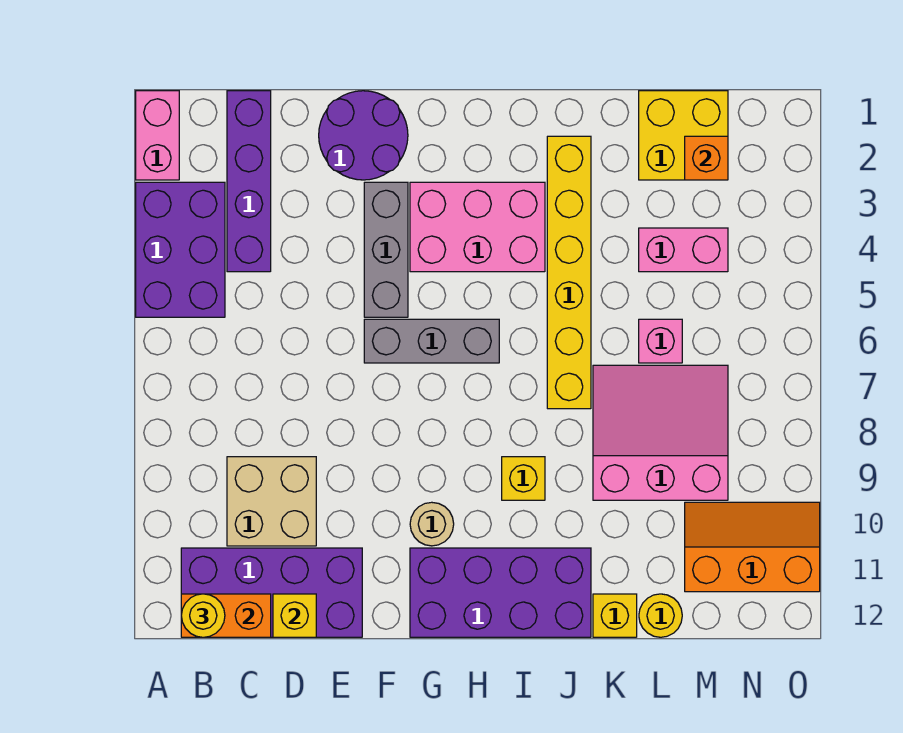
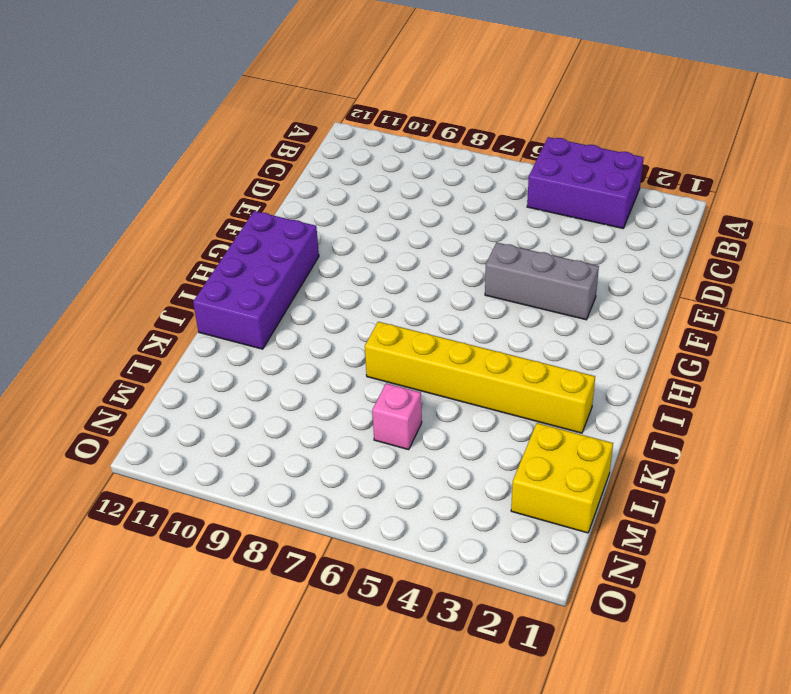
none -> pink 1x2 brick [136,91,179,180]
none -> purple 2x4 brick [181,548,362,637]
none -> purple 1x4 brick [227,91,271,272]

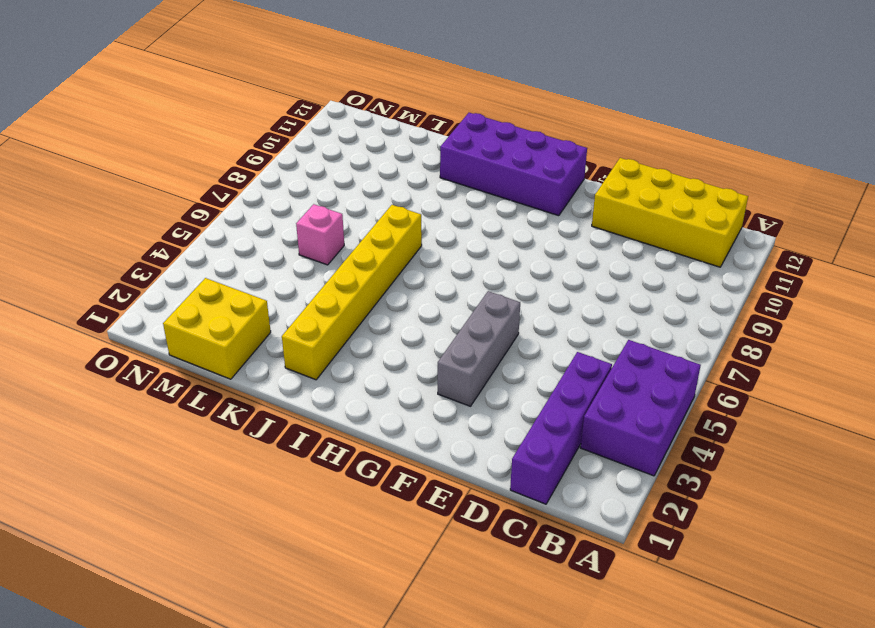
yellow 2x4 brick [592,158,748,267] -> purple 2x4 brick [181,548,362,637]
none -> pink 1x2 brick [136,91,179,180]
none -> tan 2x2 brick [227,457,316,546]
none -> purple 2x2 round brick [319,91,408,180]

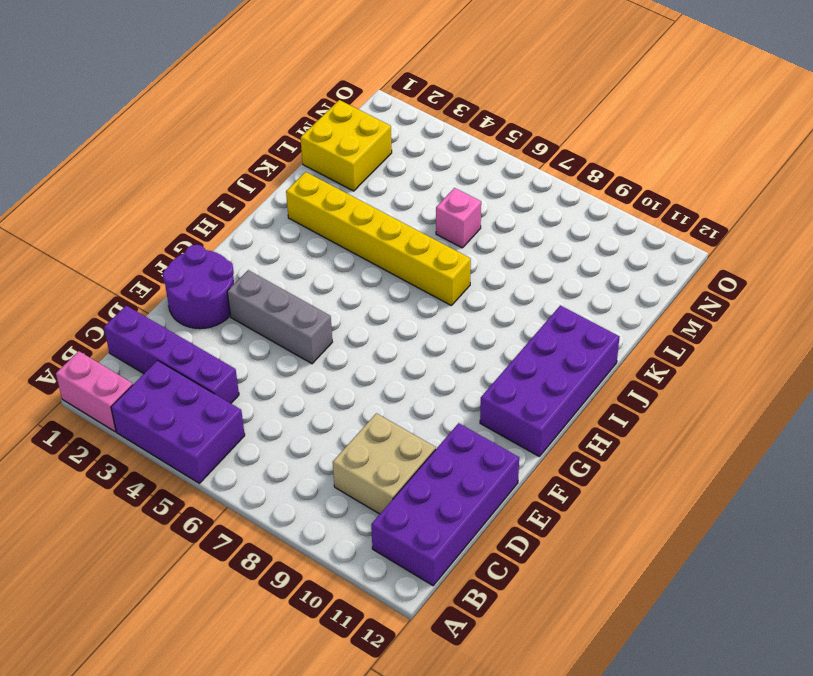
none -> grey 1x3 brick [364,319,499,363]
none -> pink 2x3 brick [410,182,545,272]
none -> tan 1x1 round brick [410,502,454,546]

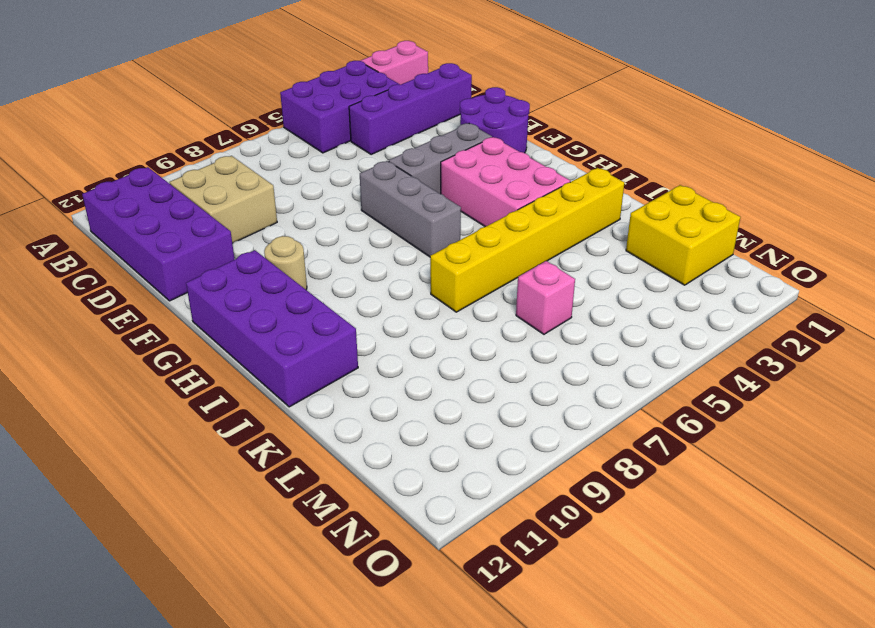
none -> yellow 1x1 brick [502,457,545,500]
none -> pink 3x3 slope [593,365,728,500]
none -> yellow 1x1 brick [593,594,637,637]

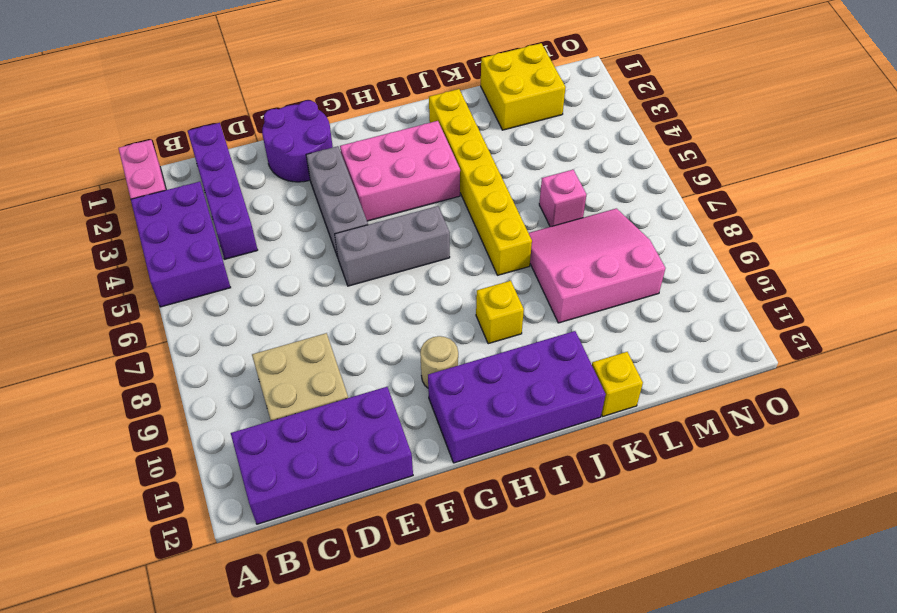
none -> pink 1x2 brick [639,228,728,272]
none -> yellow 1x1 round brick [639,594,682,637]
none -> orange 2x3 slope [685,502,820,592]

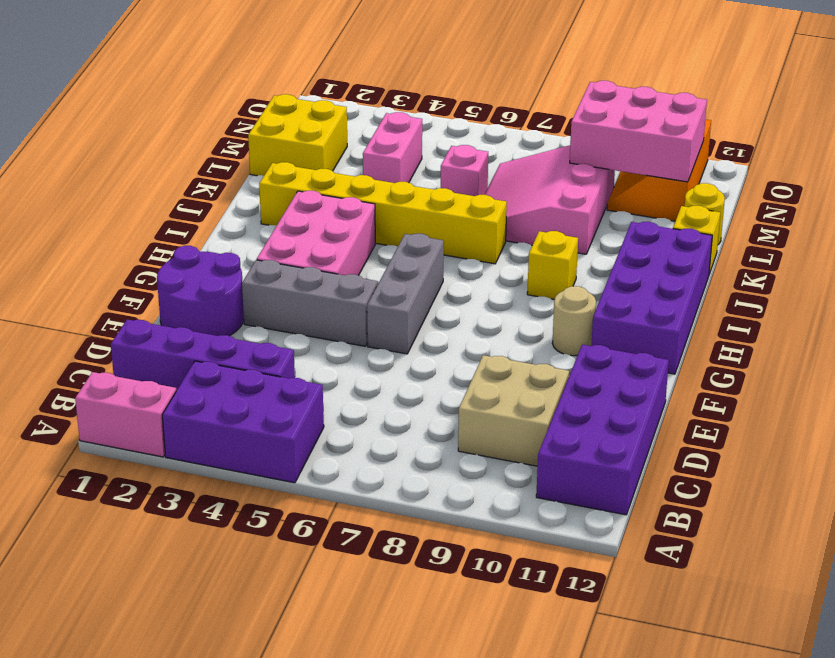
pink 2x3 brick [570,81,707,182] -> none
none -> orange 1x2 brick [181,594,271,637]
none -> yellow 1x1 brick [273,594,316,637]
none -> orange 1x1 brick [685,136,728,180]

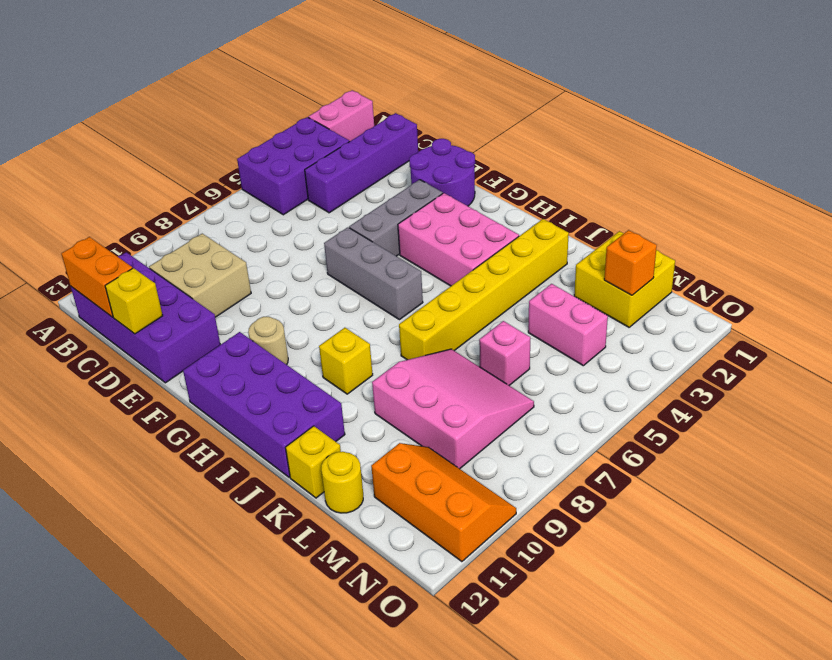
none -> yellow 1x1 round brick [181,594,225,637]

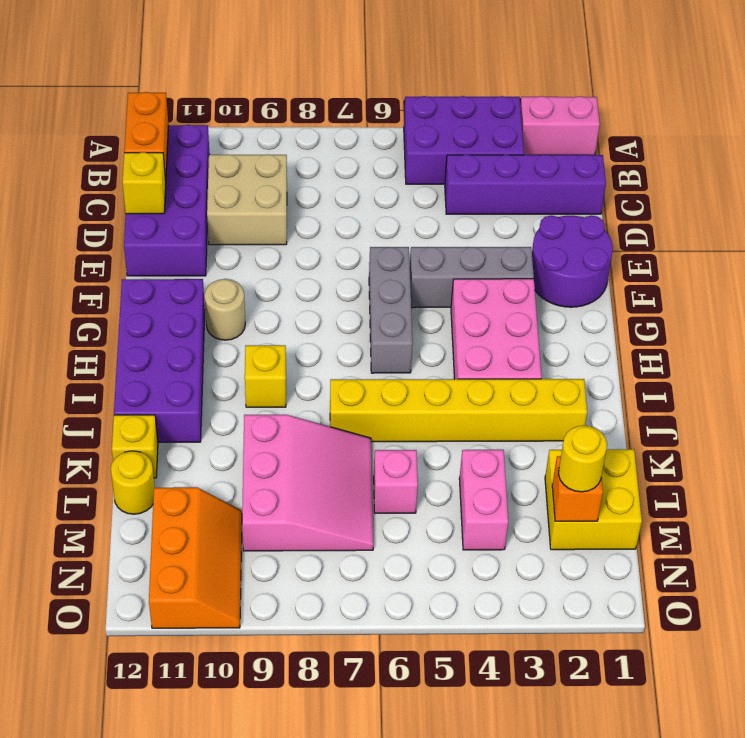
yellow 1x1 round brick [558,425,607,492] -> yellow 1x1 round brick moved to [181,594,225,637]

